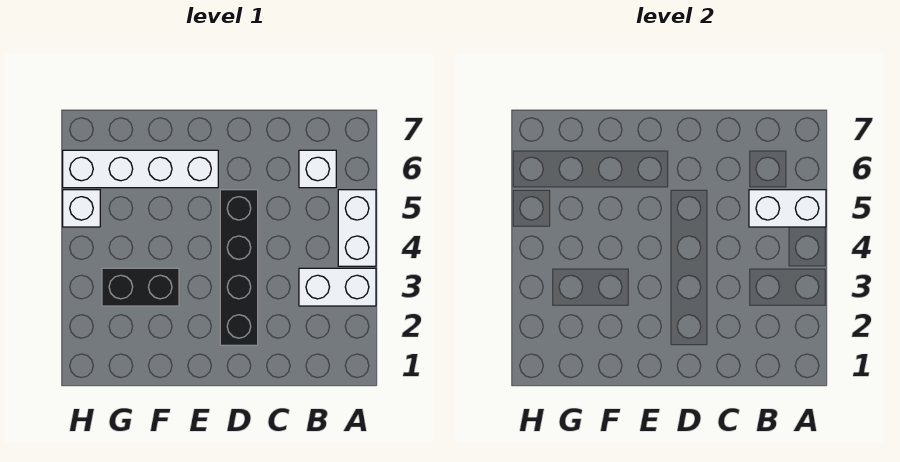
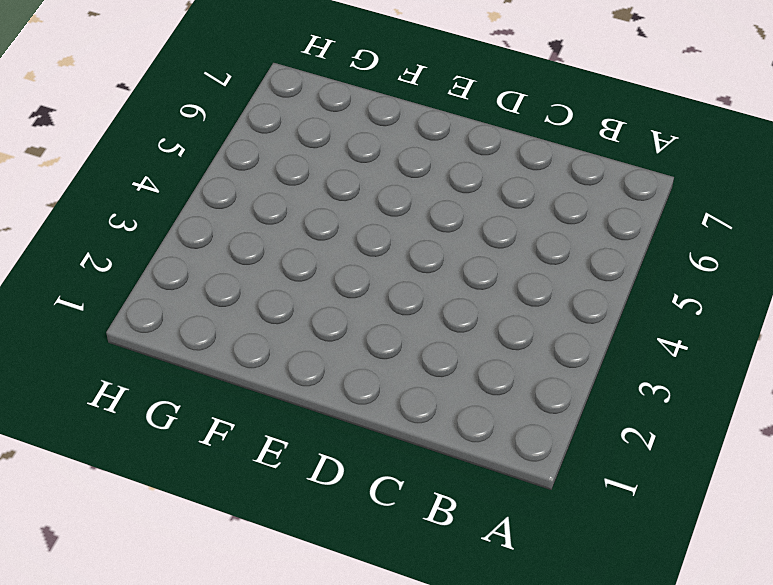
none -> white 1x2 brick [299,268,376,306]
none -> white 1x2 brick [338,190,376,266]

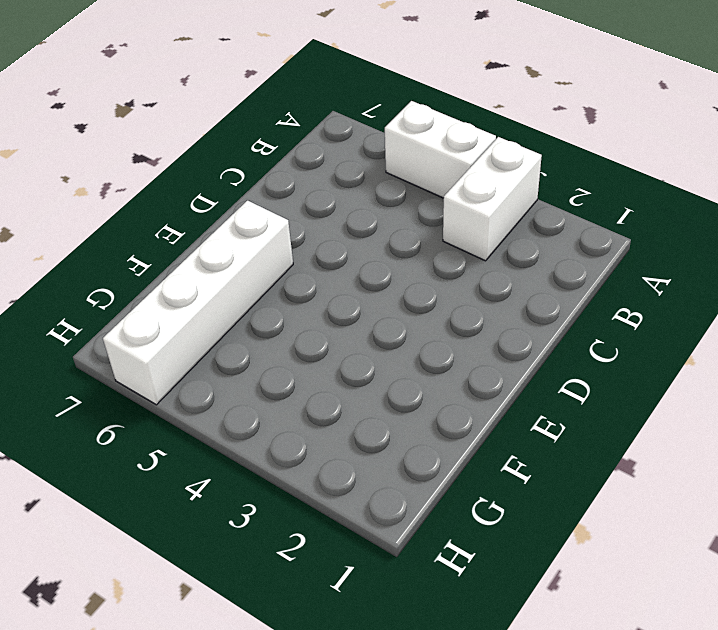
none -> white 1x1 brick [299,150,336,188]
none -> black 1x4 brick [220,190,258,345]

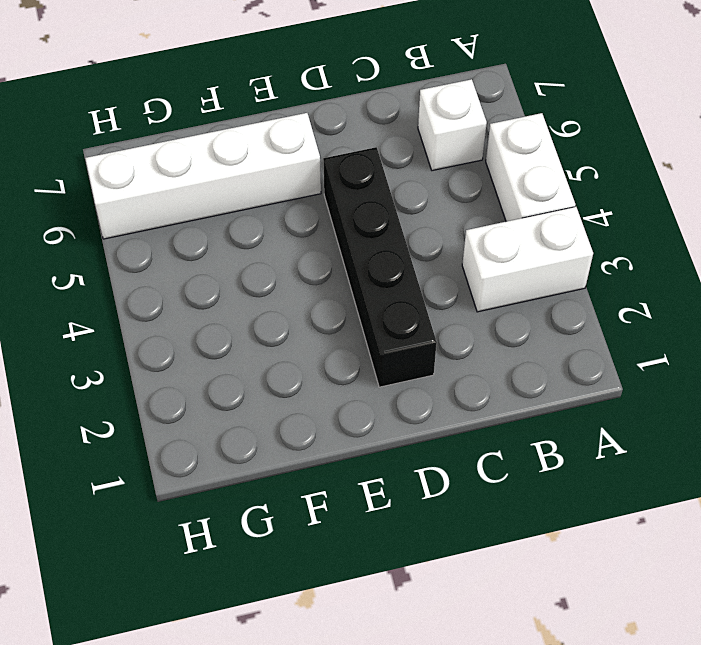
none -> black 1x2 brick [102,268,179,306]
none -> white 1x1 brick [63,190,100,227]

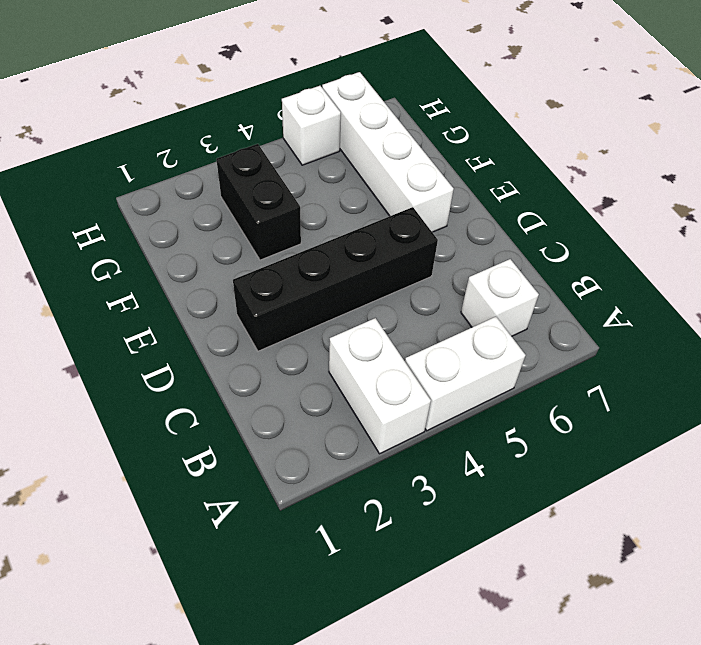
none -> white 1x2 brick [749,190,826,227]

